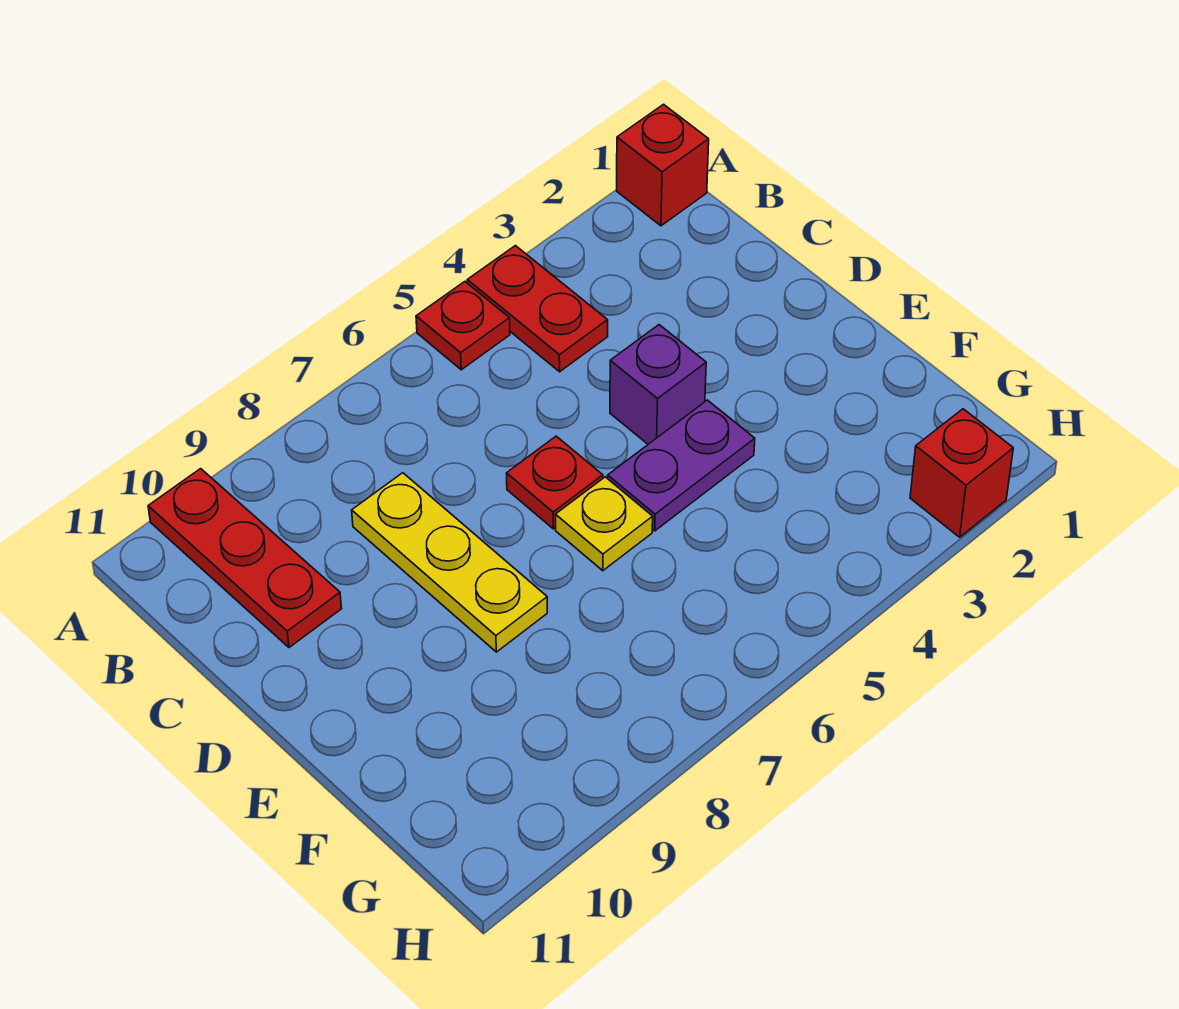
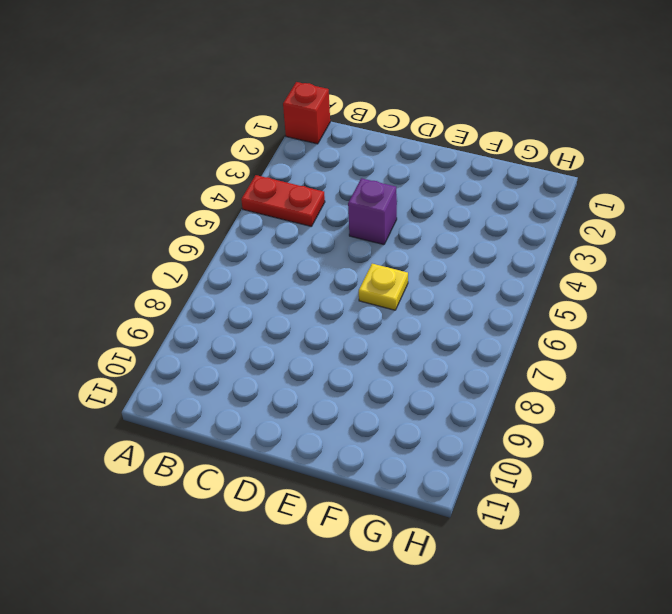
none -> red 1x1 plate [416,282,510,370]
none -> red 1x3 plate [148,469,342,647]

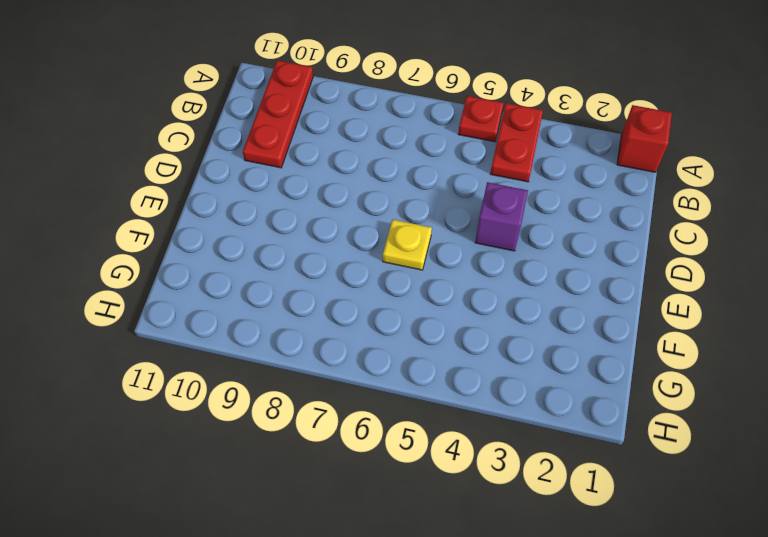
none -> yellow 1x3 plate [352,473,547,652]
none -> red 1x1 plate [507,436,603,529]

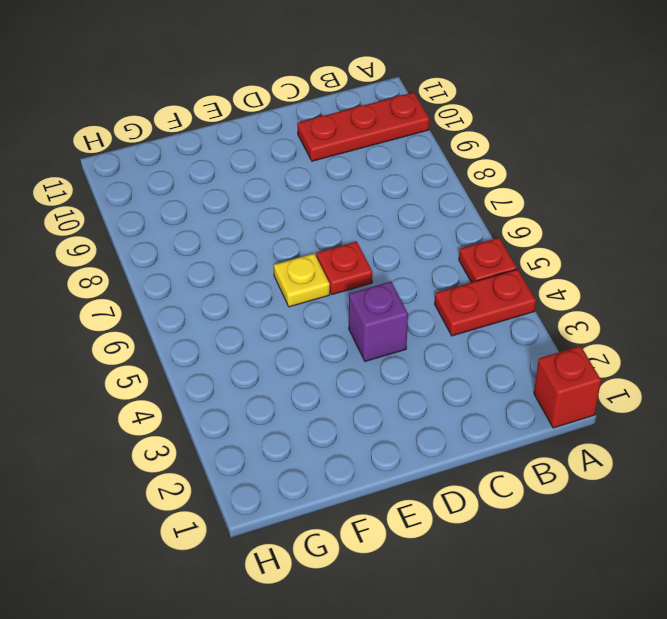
none -> yellow 1x3 plate [352,473,547,652]
none -> purple 1x2 plate [608,400,755,531]

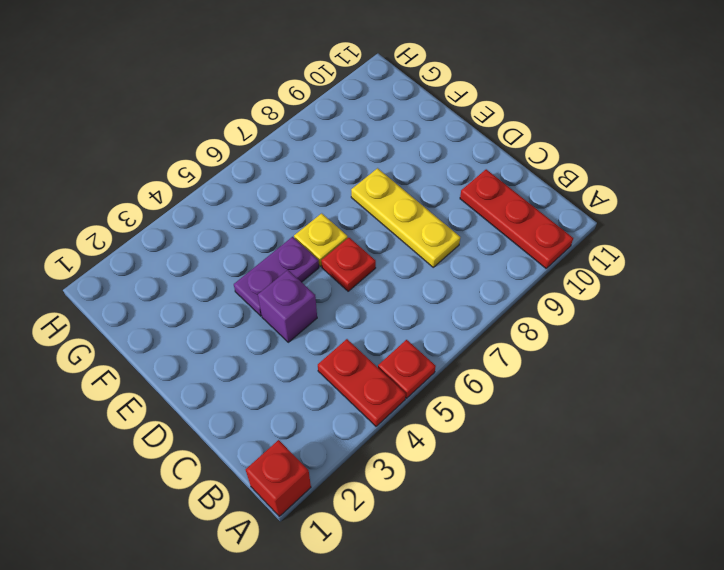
none -> red 1x1 brick [910,409,1013,537]

